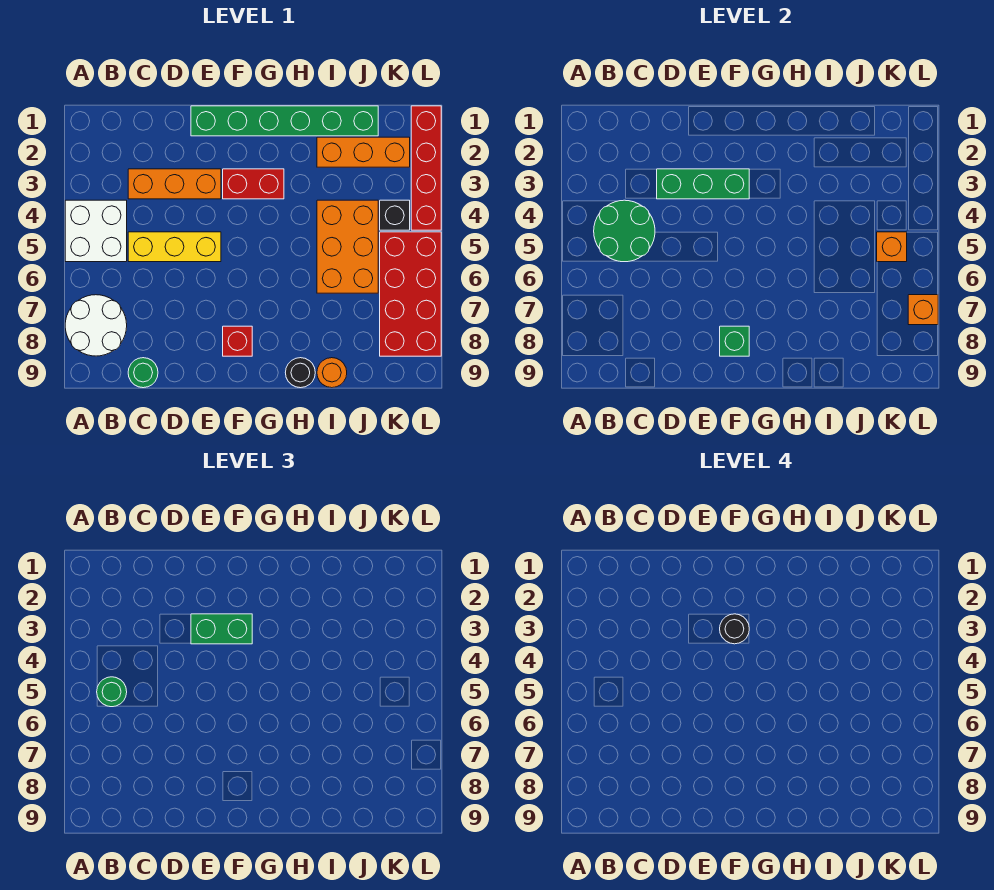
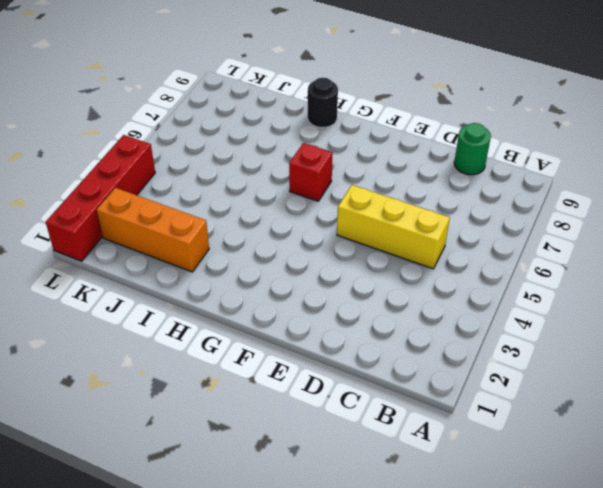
red 1x1 brick [289,143,333,201] -> red 1x1 brick moved to [223,326,252,356]
none -> white 2x2 brick [65,200,127,262]
none -> white 2x2 round brick [65,295,127,356]
none -> orange 1x3 brick [128,169,221,199]

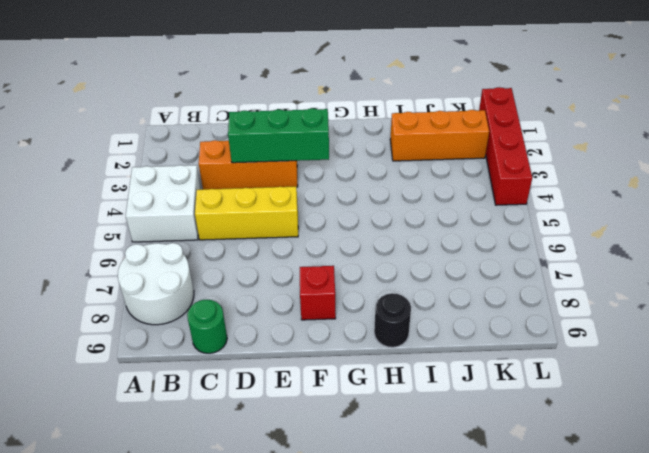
none -> green 1x6 brick [191,106,378,136]
none -> red 1x2 brick [223,169,284,199]
none -> orange 2x3 brick [317,200,378,293]

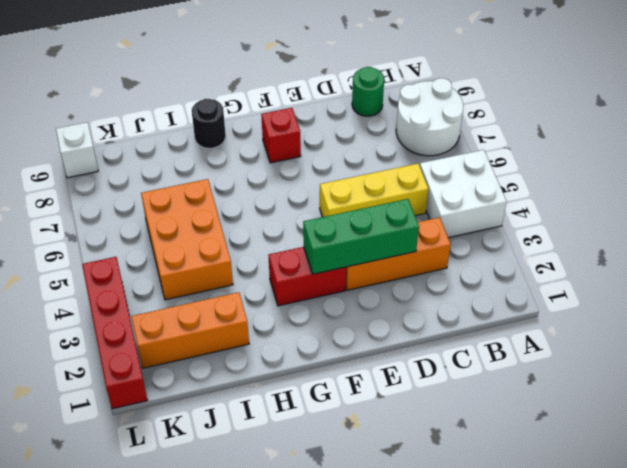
white 1x1 brick [56,122,98,178] -> none
none -> green 1x6 brick [191,106,378,136]
none -> orange 1x1 round brick [317,358,347,388]
none -> black 1x1 brick [380,200,410,230]

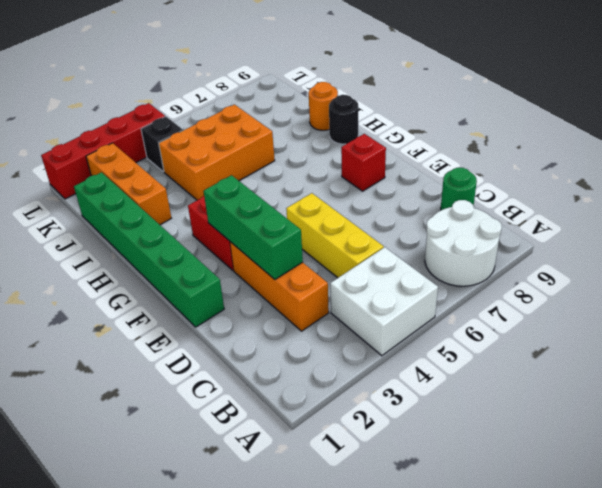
none -> red 2x4 brick [380,232,441,356]
none -> green 2x2 round brick [594,200,655,262]
none -> green 1x1 brick [720,326,749,356]

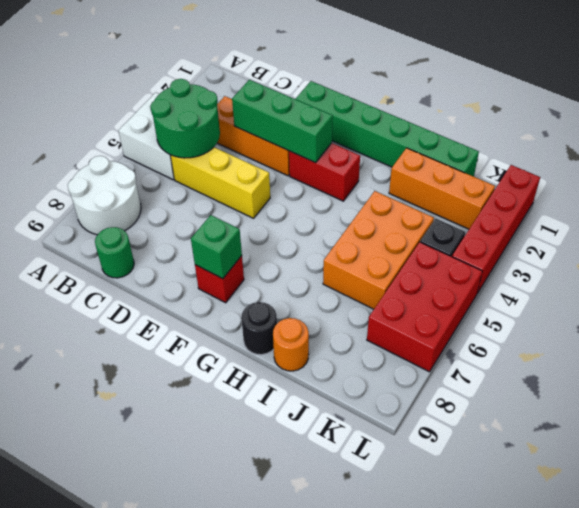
red 2x3 brick [367,242,482,372] -> red 2x4 brick [380,232,441,356]
none -> orange 1x1 brick [877,232,907,262]
none -> orange 1x1 brick [908,295,938,325]
none -> green 1x1 round brick [97,677,127,707]

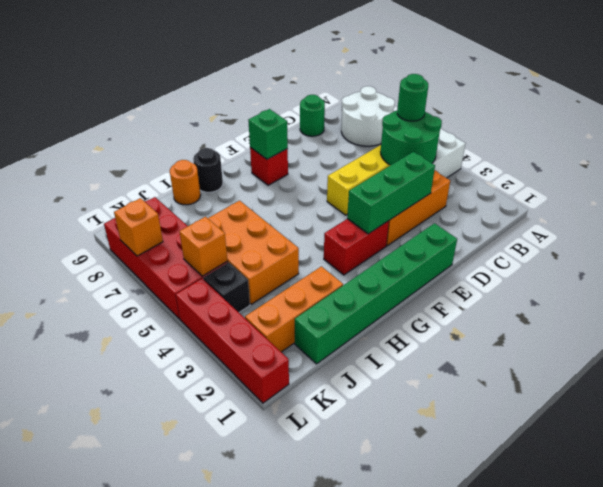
none -> green 1x2 brick [191,614,252,644]
none -> black 1x1 round brick [720,614,749,644]

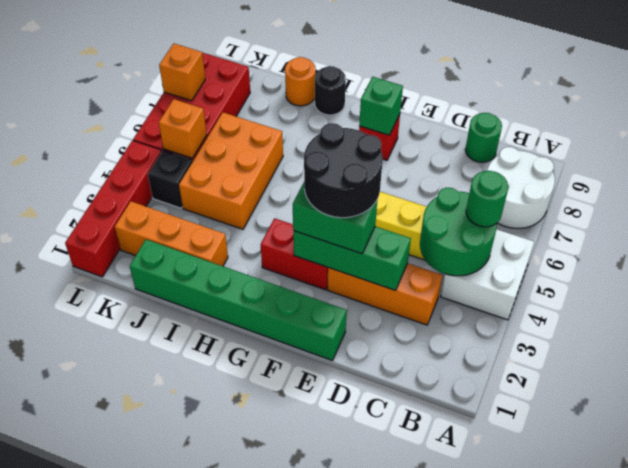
black 2x2 round brick [304,123,383,218] -> black 1x1 round brick [720,614,749,644]

